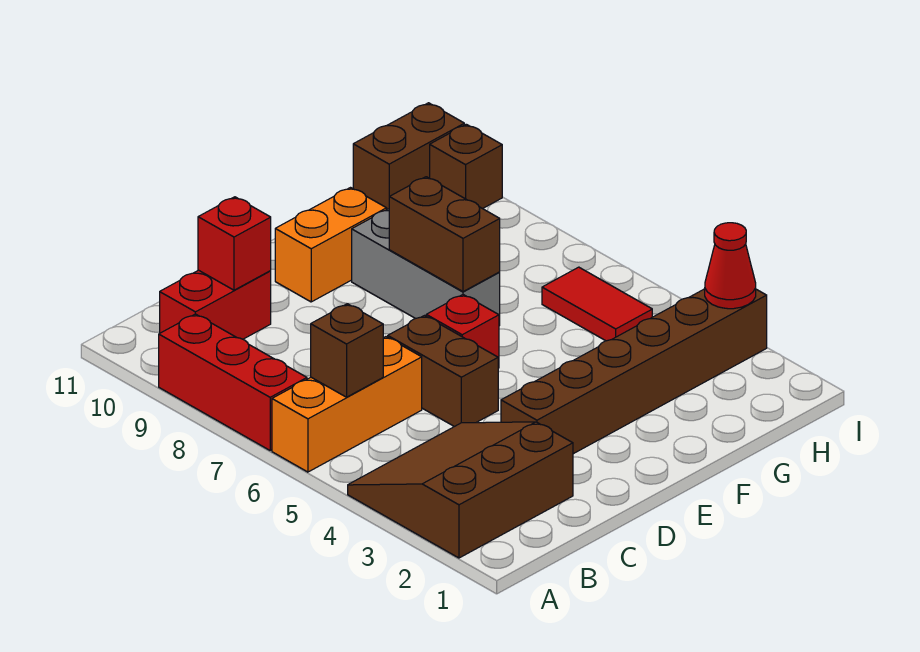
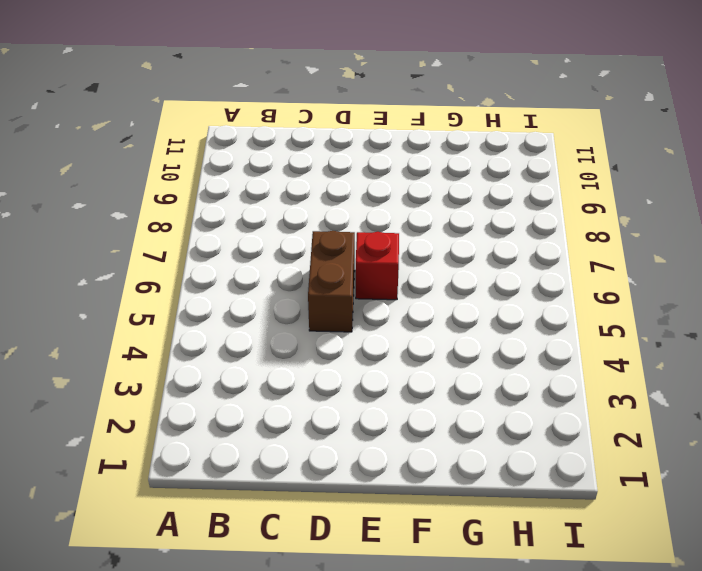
none -> brown 3x3 slope [348,422,573,558]
none -> orange 1x3 brick [272,337,422,472]
none -> red 1x3 brick [159,314,307,450]

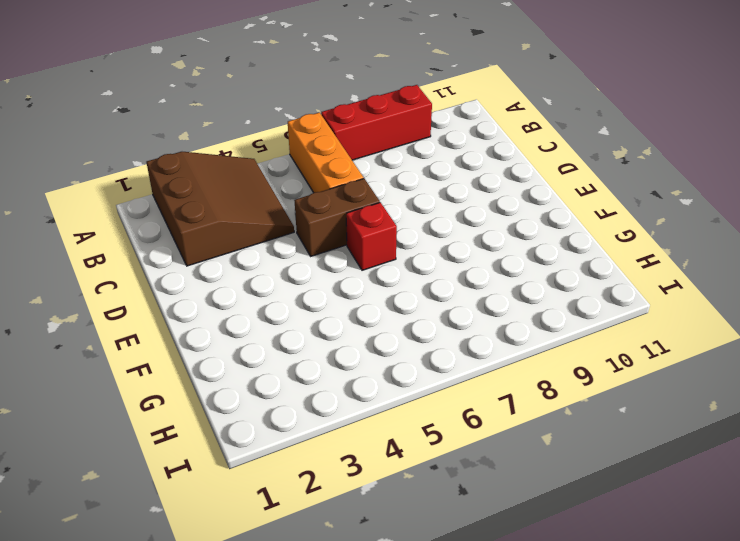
none -> red 1x2 brick [160,270,271,339]
none -> brown 1x6 brick [501,289,767,454]
none -> orange 1x2 brick [275,188,387,302]

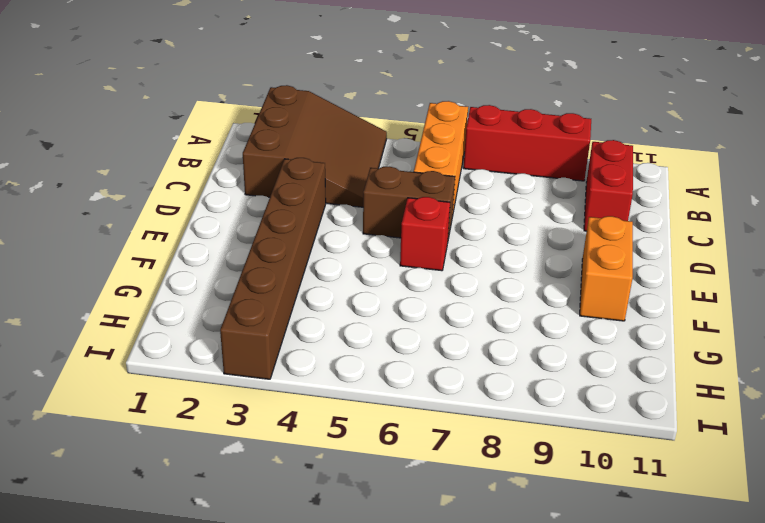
none -> grey 1x3 brick [352,209,500,326]
none -> red 1x2 tile [542,267,652,341]
none -> brown 1x2 brick [353,103,464,209]

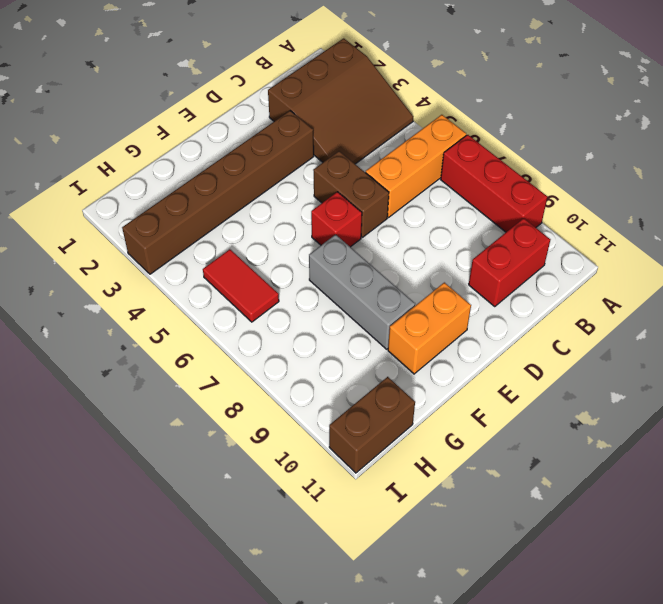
none -> brown 1x1 brick [430,124,502,209]
none -> brown 1x1 brick [311,304,383,397]
none -> red 1x1 brick [198,197,271,290]

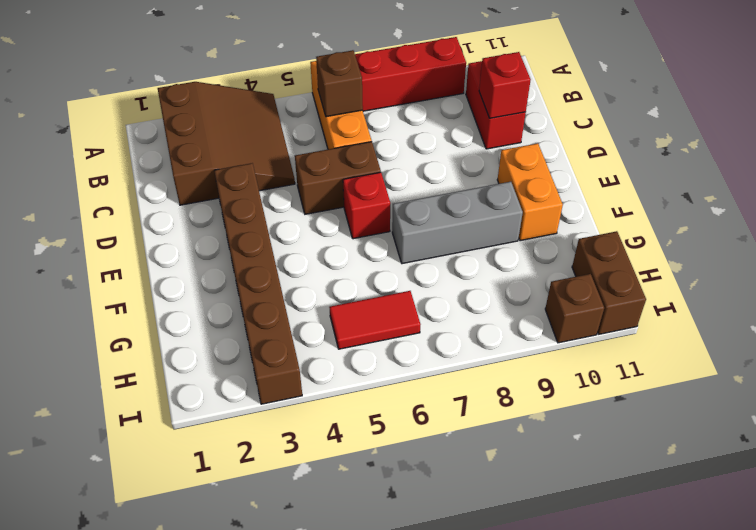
none -> brown 1x2 brick [389,177,500,292]
none -> red 1x1 cone [705,223,756,309]

